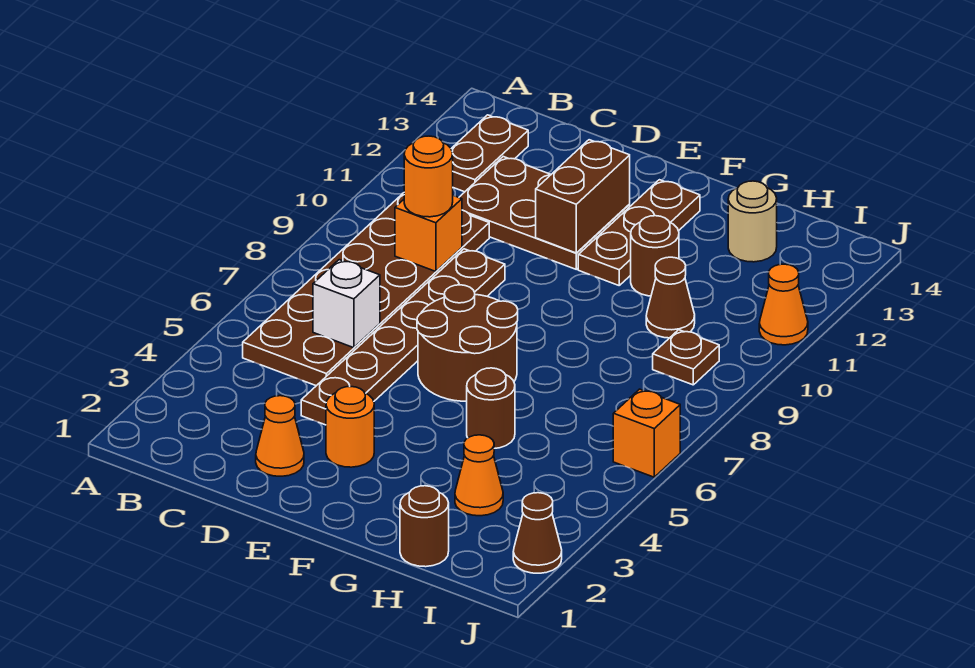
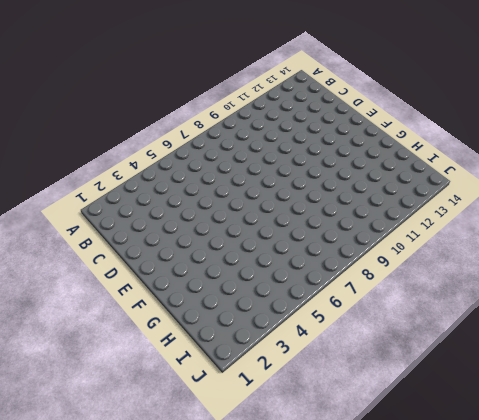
none -> brown 2x6 plate [243,193,489,386]
none -> brown 1x2 plate [451,115,528,192]
none -> brown 2x3 plate [459,157,630,269]

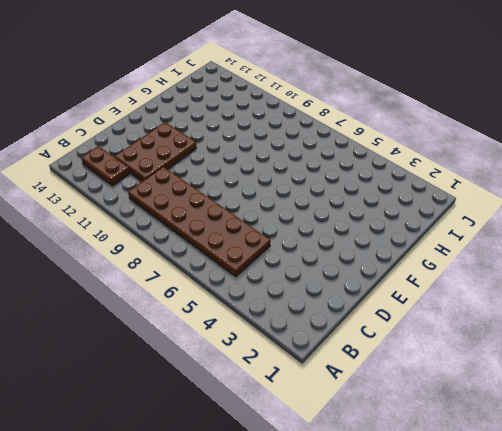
none -> orange 1x1 cone [256,396,304,476]
none -> brown 1x6 plate [301,249,505,425]
none -> orange 1x1 round brick [326,387,374,467]

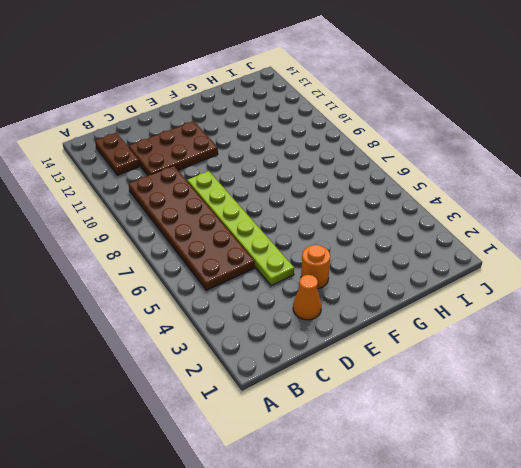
lime 1x6 plate [187,171,294,286] -> brown 1x6 plate [301,249,505,425]
none -> brown 2x2 round brick [417,285,518,401]
none -> brown 1x3 plate [578,180,700,285]
none -> brown 1x1 round brick [467,368,515,449]

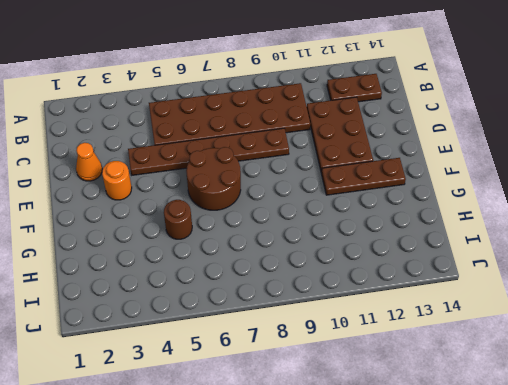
none -> brown 1x1 round brick [631,216,679,296]
none -> brown 1x1 round brick [400,486,449,567]
none -> orange 1x1 cone [455,435,503,516]

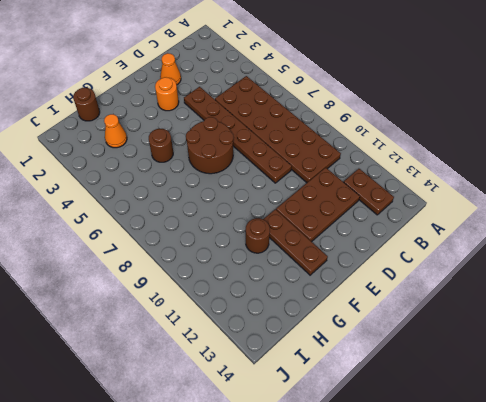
none -> brown 1x1 cone [646,257,695,338]
none -> tan 1x1 round brick [728,181,777,262]
none -> brown 1x1 plate [653,330,719,385]

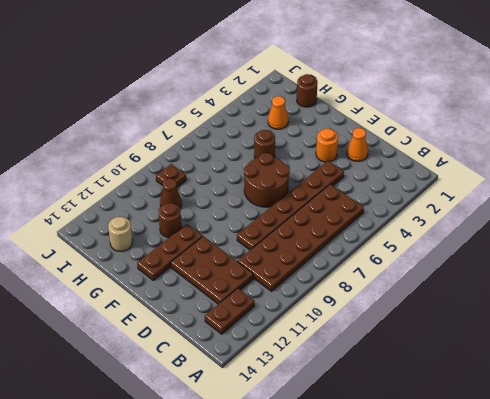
none -> brown 1x1 cone [513,493,562,573]
none -> orange 1x1 brick [613,389,680,477]
none -> orange 1x1 cone [759,264,808,345]

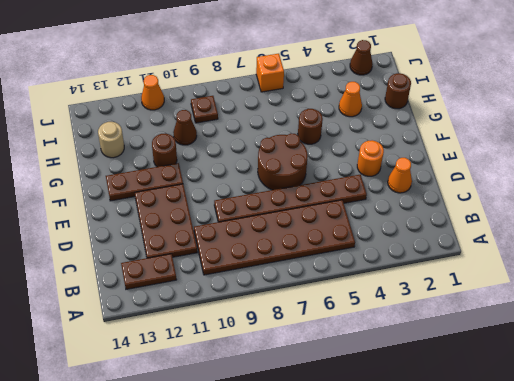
none -> white 1x1 brick [313,260,380,348]
none -> orange 1x1 brick [395,196,462,272]
none -> brown 1x2 brick [536,140,630,253]

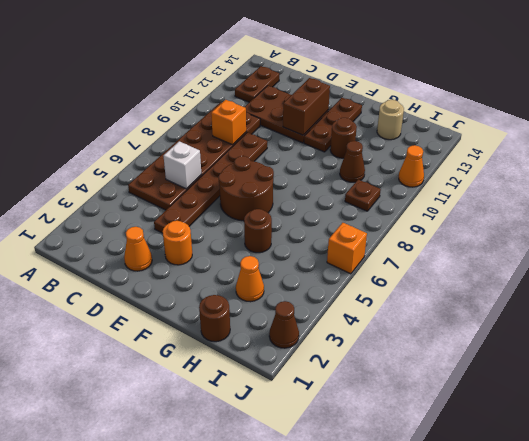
none -> orange 1x1 round brick [404,136,453,217]

